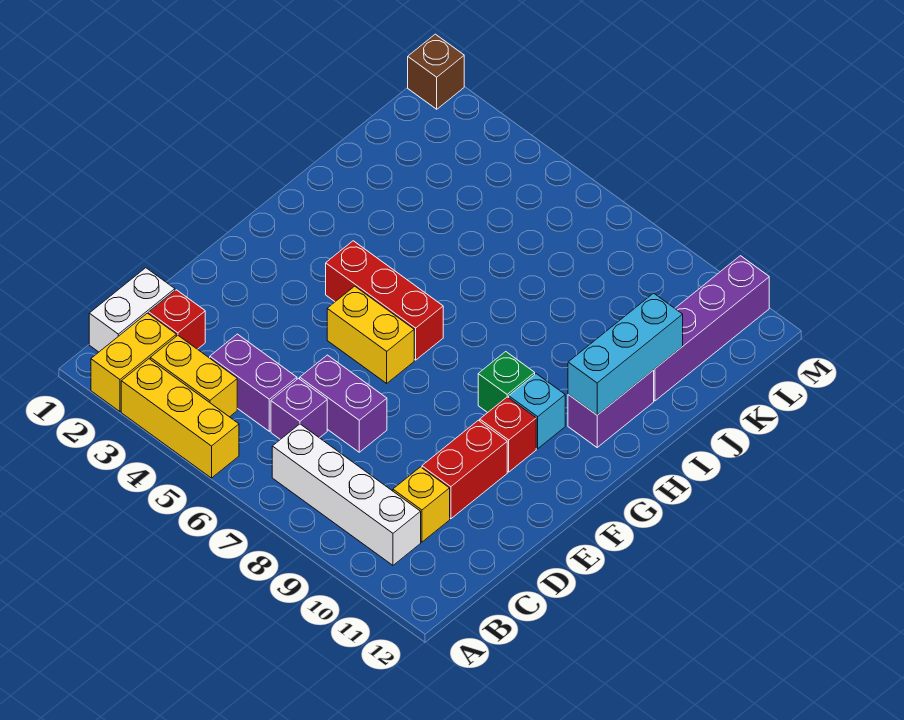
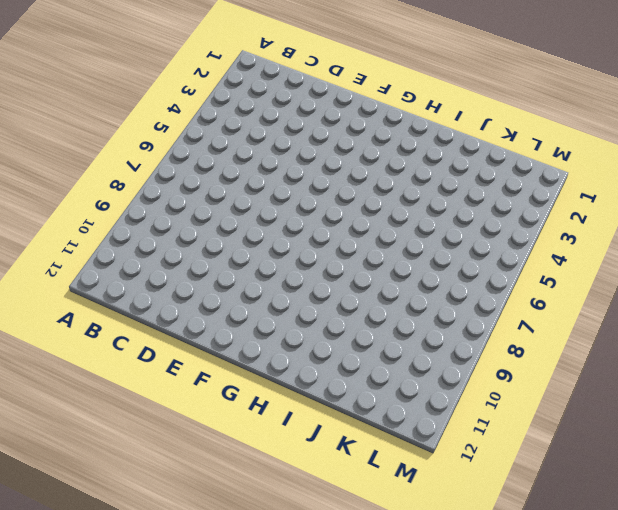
none -> yellow 1x2 brick [91,313,176,412]
none -> yellow 1x3 brick [121,359,239,478]
none -> white 1x2 brick [89,268,175,352]

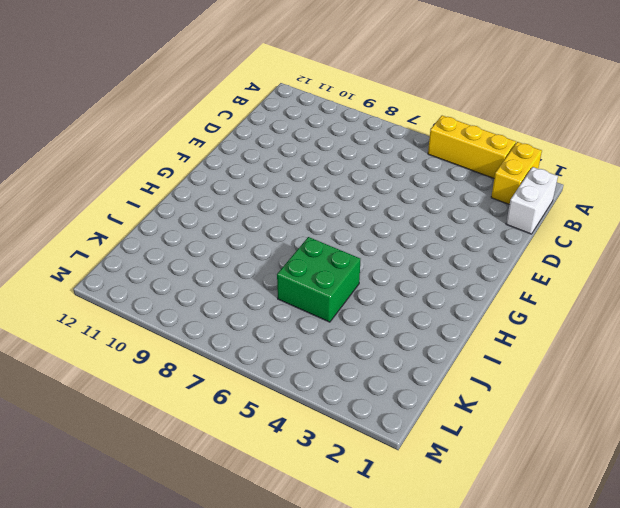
green 2x2 brick [277,237,360,322] -> none
none -> yellow 1x2 brick [150,336,237,417]
none -> white 1x4 brick [272,424,421,565]
none -> red 1x1 brick [149,290,205,349]

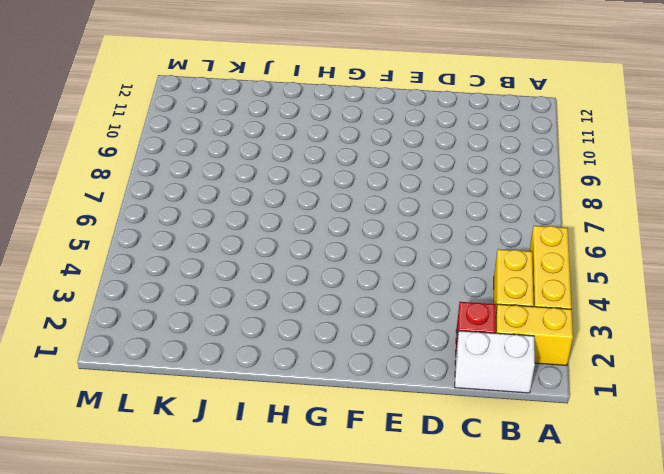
none -> white 1x4 brick [272,424,421,565]
none -> purple 1x2 brick [210,334,297,431]
none -> purple 1x1 brick [271,378,327,439]

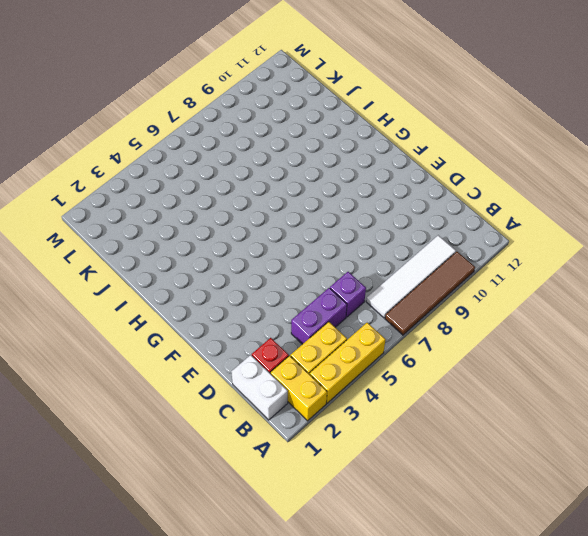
brown 1x4 tile [385,252,475,335] -> none
white 1x4 tile [366,235,456,318] -> white 1x4 brick [272,424,421,565]
none -> yellow 1x1 brick [393,467,450,542]
none -> purple 1x2 brick [300,355,387,452]
none -> red 1x2 brick [422,420,507,519]

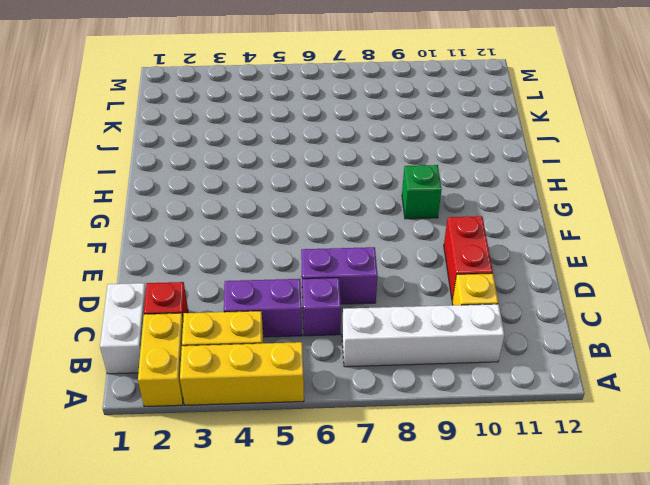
none -> yellow 1x2 brick [327,286,414,383]
none -> red 1x1 brick [480,397,536,472]
none -> red 1x3 brick [326,241,443,360]

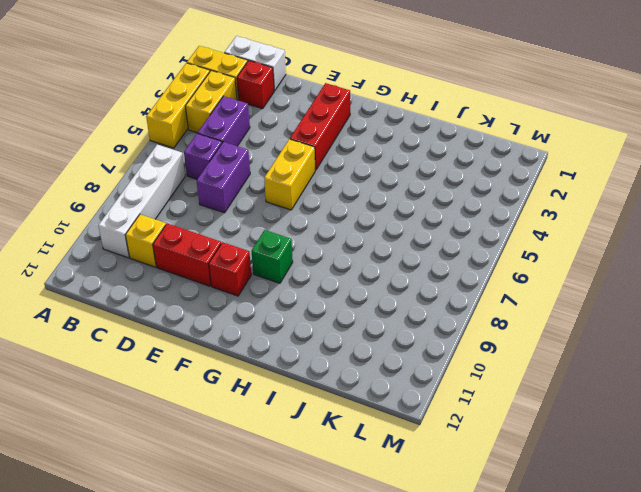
red 1x3 brick [290,83,350,170] -> red 1x3 brick moved to [326,241,443,360]
none -> cyan 1x1 brick [509,374,565,449]
none -> purple 1x2 brick [568,370,654,447]
none -> purple 1x4 brick [654,256,769,401]

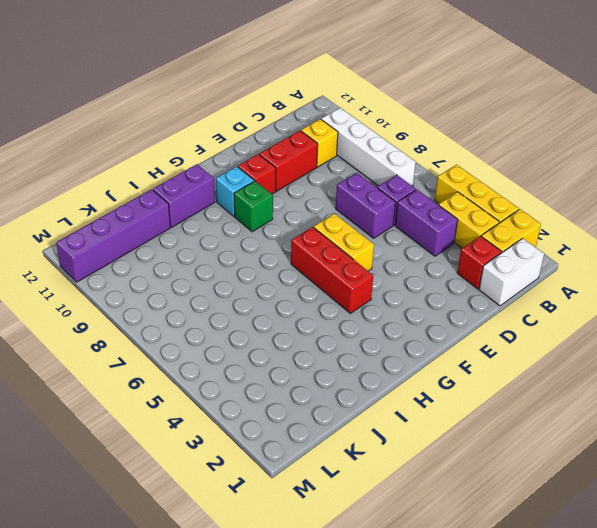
none -> brown 1x1 brick [408,34,464,109]
none -> cyan 1x3 brick [568,293,683,415]

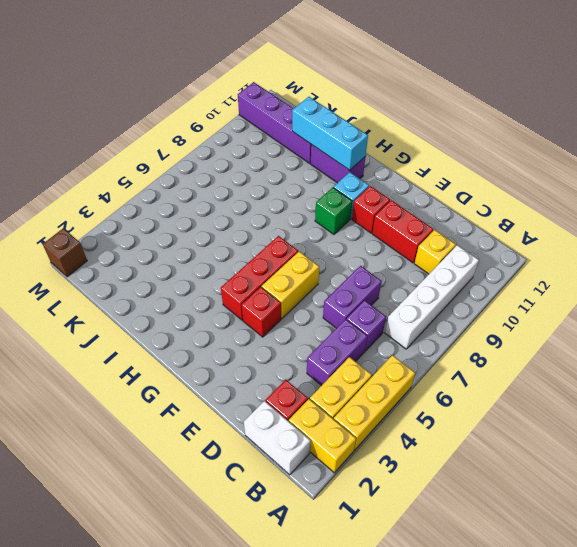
red 1x1 brick [242,287,281,337] -> none

